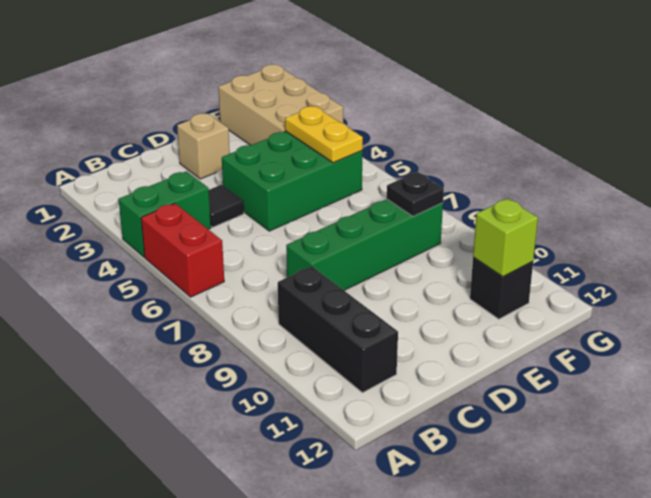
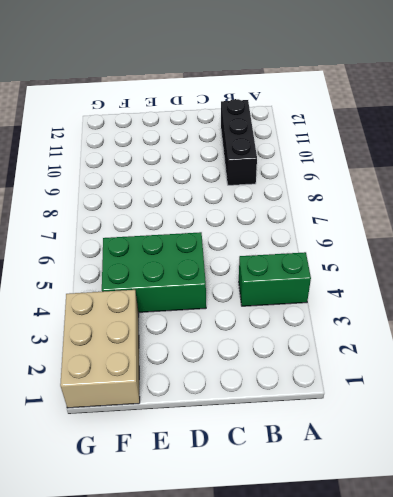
none -> red 1x2 brick [141,203,224,297]
none -> black 1x1 tile [209,185,244,227]
none -> green 1x4 brick [286,199,443,290]

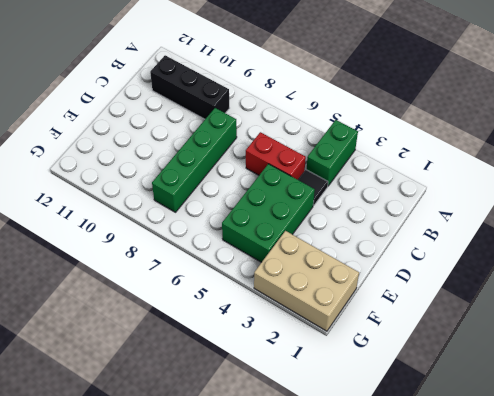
red 1x2 brick [246,132,306,180] -> red 1x2 brick moved to [141,203,224,297]
none -> tan 1x1 brick [177,113,230,179]
none -> black 1x1 brick [470,257,533,319]
none -> yellow 1x2 plate [285,106,363,163]

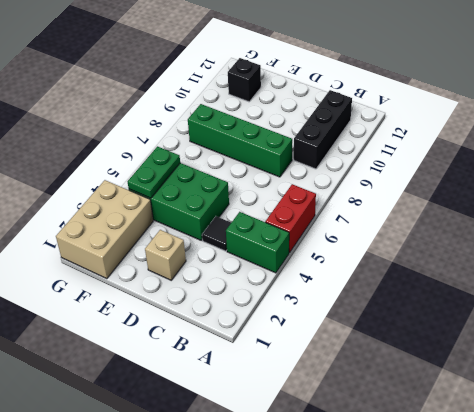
green 1x2 plate [128,146,180,198] -> yellow 1x2 plate [285,106,363,163]
none -> black 1x1 plate [387,172,444,216]
none -> lime 1x1 brick [473,199,538,276]

